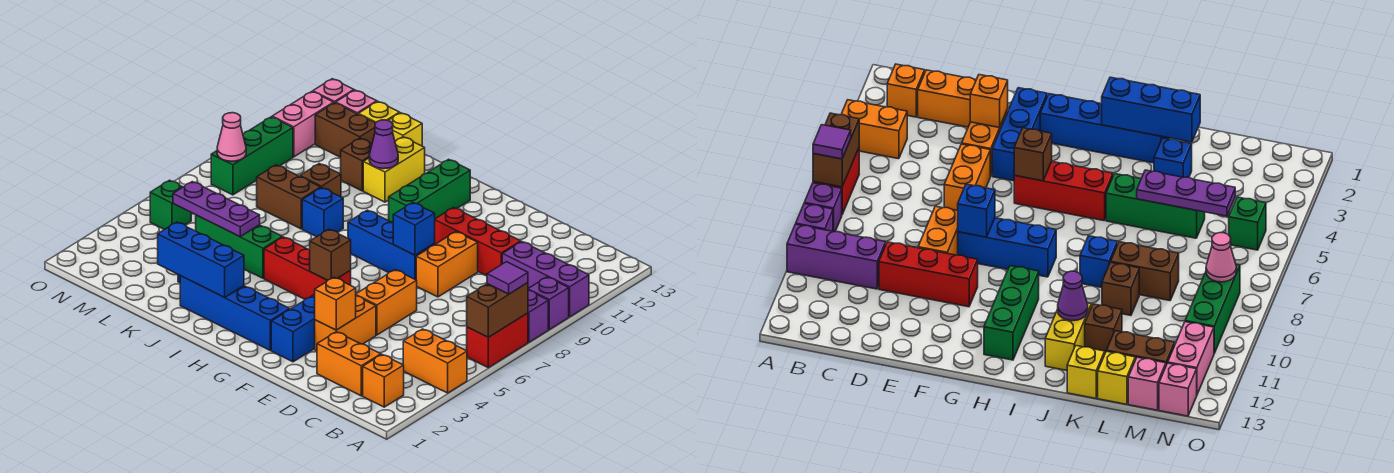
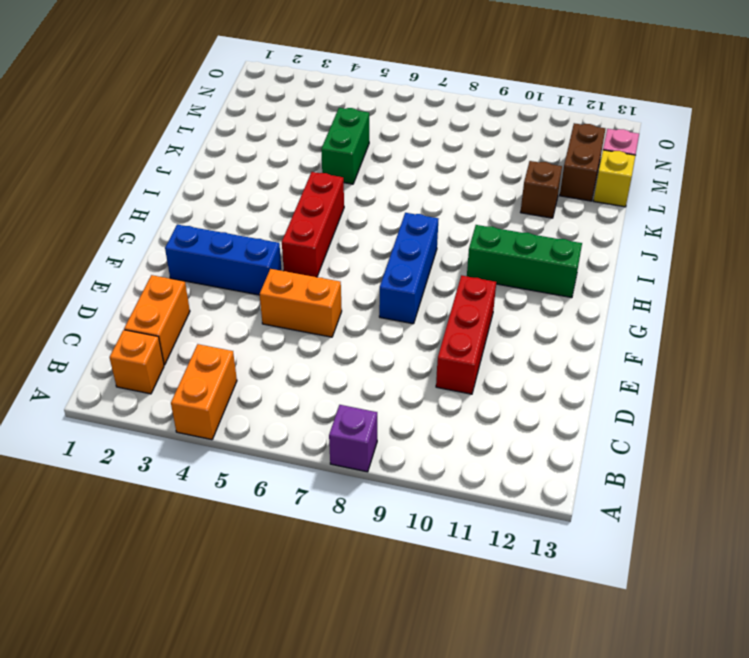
green 1x2 brick [321,108,369,184] -> green 1x3 brick [196,215,282,278]
none -> red 1x2 brick [467,313,528,368]
none -> purple 1x1 brick [528,277,569,330]
none -> purple 1x3 brick [502,242,589,317]
none -> orange 1x2 brick [315,296,376,351]

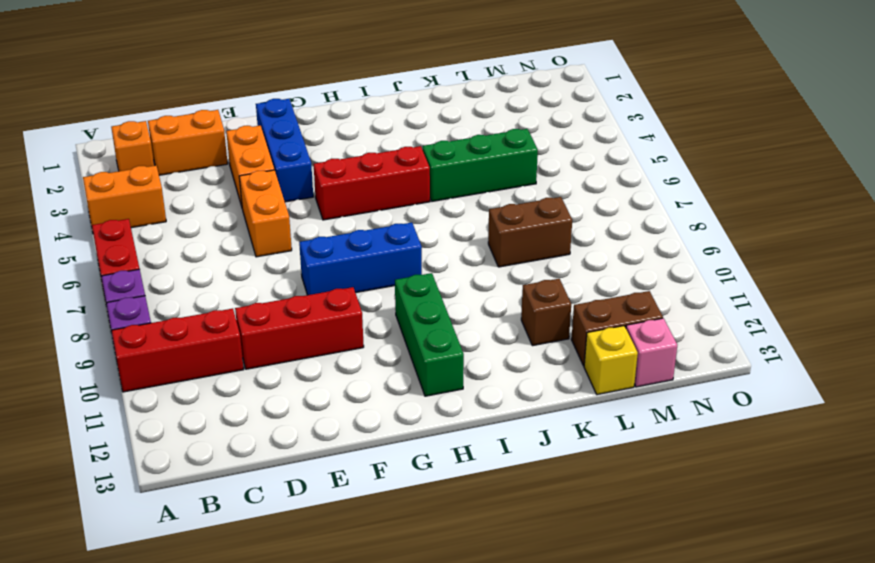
red 1x3 brick [112,309,244,392] -> purple 1x3 brick [502,242,589,317]
none -> orange 1x2 brick [416,232,478,297]
none -> blue 1x4 brick [180,276,290,350]
none -> blue 1x1 brick [302,188,343,237]
none -> yellow 1x2 brick [363,137,425,202]

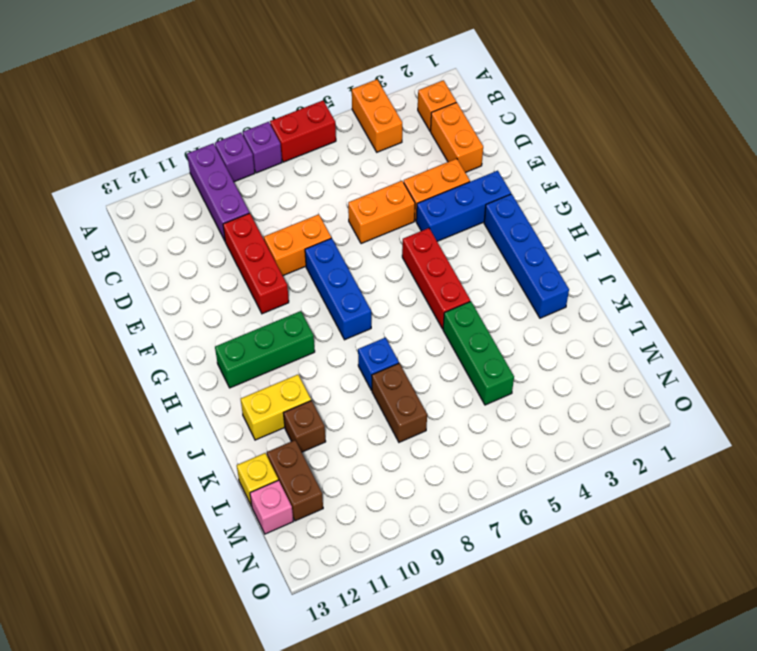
none -> blue 1x1 brick [1154,138,1192,177]
none -> brown 1x1 brick [300,164,341,197]
none -> yellow 1x1 brick [388,113,422,146]
none -> green 1x1 brick [150,180,191,230]

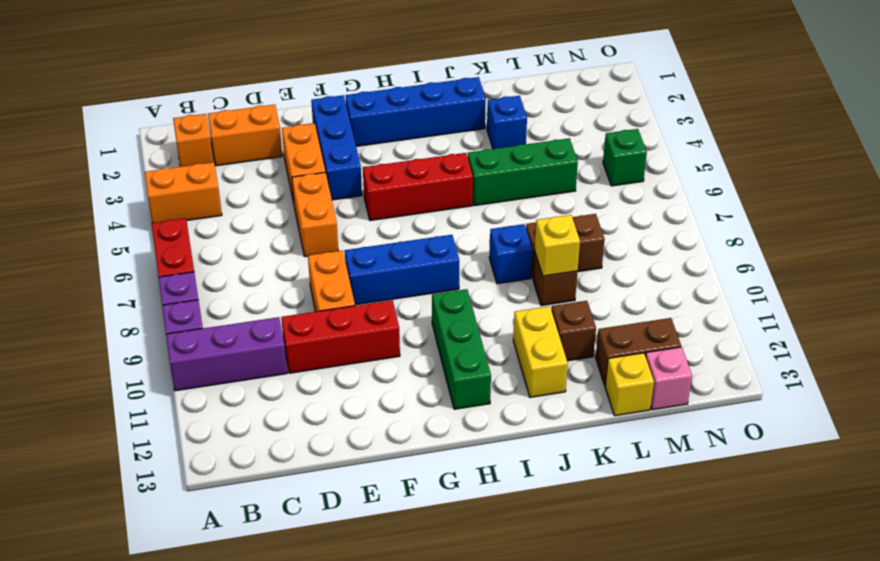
yellow 1x1 brick [535,215,580,276] -> yellow 1x1 brick moved to [388,113,422,146]
none -> green 1x3 brick [211,117,293,195]
none -> pink 1x2 brick [272,92,334,157]
none -> pink 1x1 brick [313,79,354,103]
none -> brown 1x2 brick [467,283,528,337]

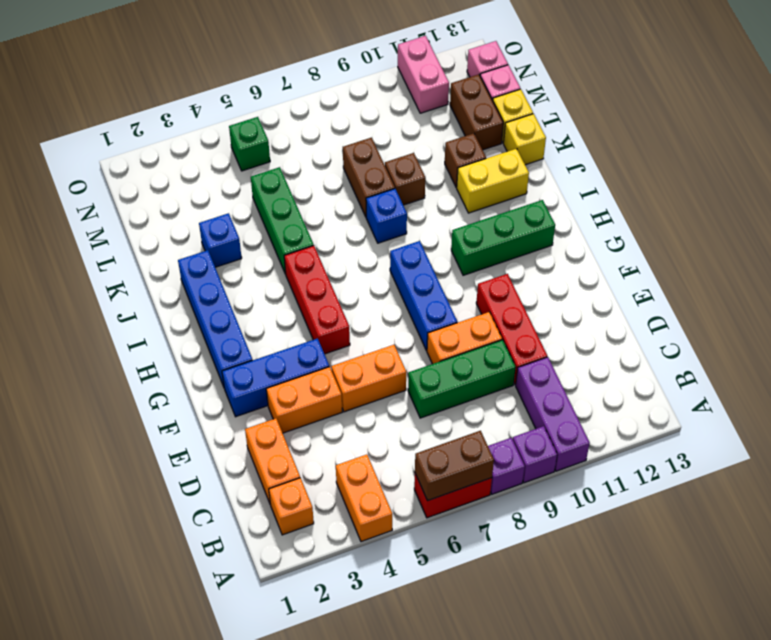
green 1x3 brick [408,340,516,418] -> green 1x3 brick moved to [211,117,293,195]
pink 1x2 brick [398,36,449,113] -> pink 1x2 brick turned to [272,92,334,157]
none -> orange 1x1 brick [315,277,356,330]
none -> blue 1x1 brick [393,203,435,255]
none -> brown 1x1 brick [310,229,351,280]
none -> blue 1x3 brick [158,222,244,297]

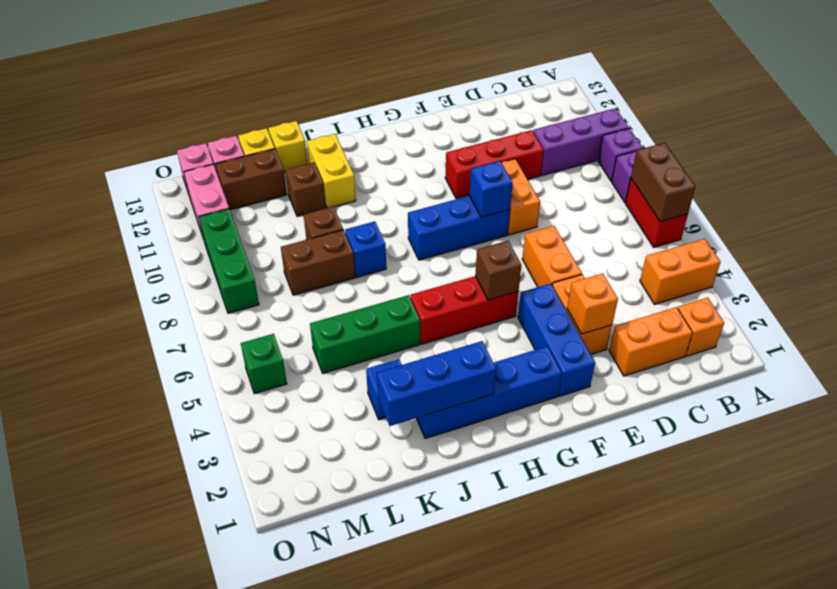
none -> green 1x3 brick [389,159,470,223]
none -> purple 1x1 cone [369,120,398,169]
none -> purple 1x3 plate [173,182,260,237]
none -> pink 1x1 cone [217,113,246,161]

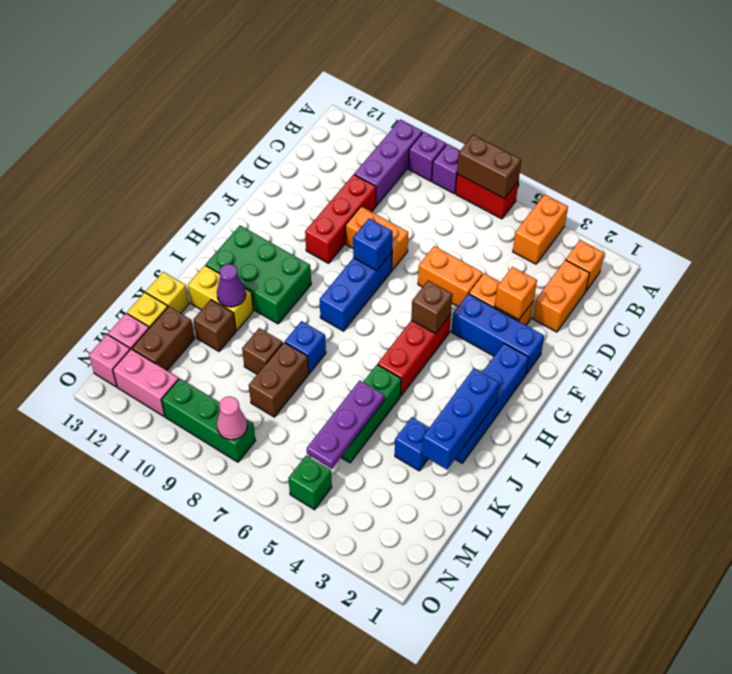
green 2x3 brick [206,226,311,324] -> green 1x3 brick [389,159,470,223]
none -> purple 1x1 tile [487,262,528,294]

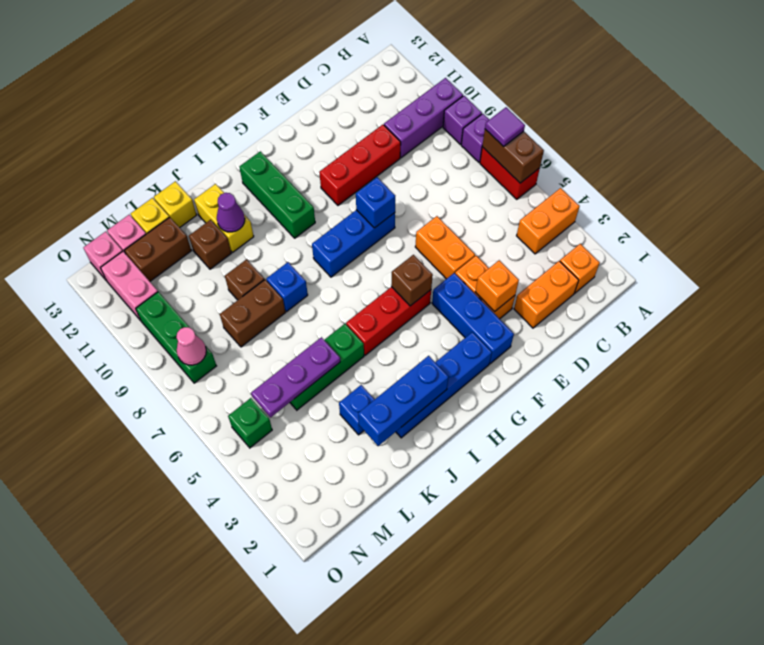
none -> orange 1x2 brick [416,232,478,297]

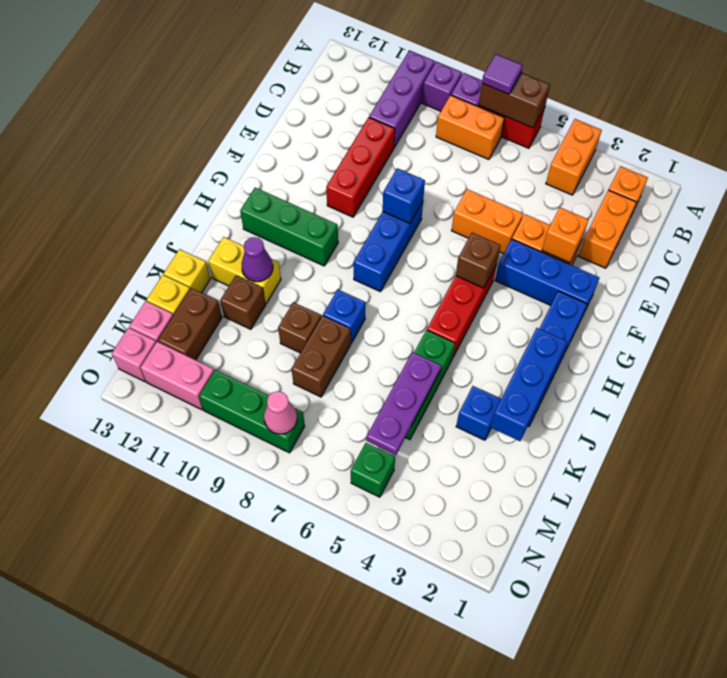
orange 1x2 brick [436,95,504,159] -> orange 1x2 brick moved to [416,232,478,297]

